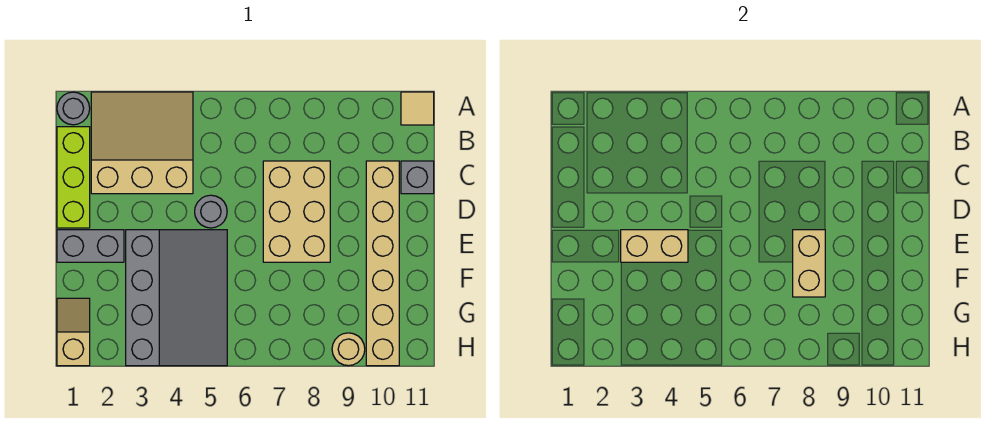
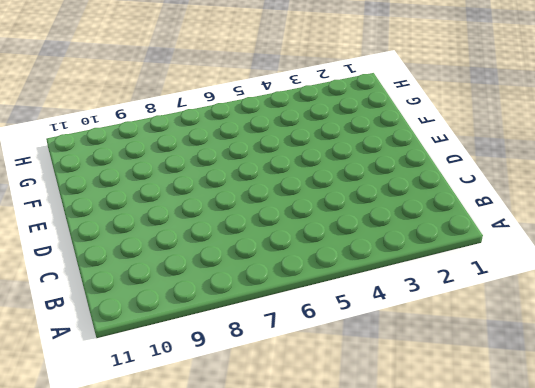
none -> grey 1x1 round brick [57,92,90,125]
none -> tan 3x3 slope [91,92,193,194]
none -> tan 1x1 tile [401,92,434,125]

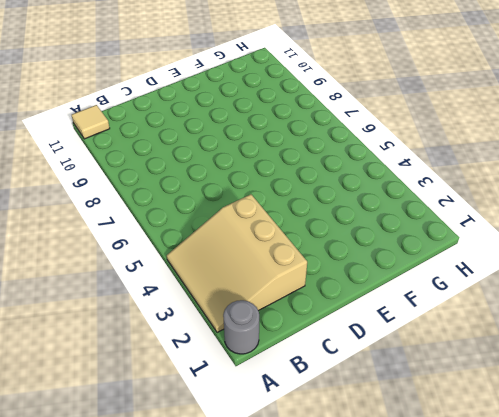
none -> lime 1x3 brick [57,127,90,228]
none -> tan 2x3 brick [263,161,330,262]
none -> tan 1x6 brick [366,161,399,366]

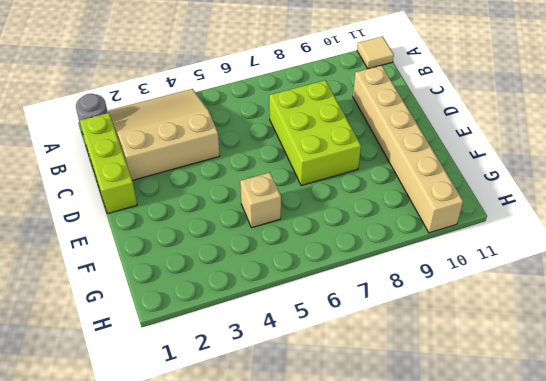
lime 2x3 brick [269,80,361,186] -> tan 2x3 brick [263,161,330,262]
tan 1x1 brick [240,172,281,228] -> grey 3x4 slope [126,230,227,366]
none -> grey 1x1 brick [401,161,434,194]
none -> grey 1x1 round brick [195,195,227,228]
none -> grey 1x2 brick [57,230,124,262]

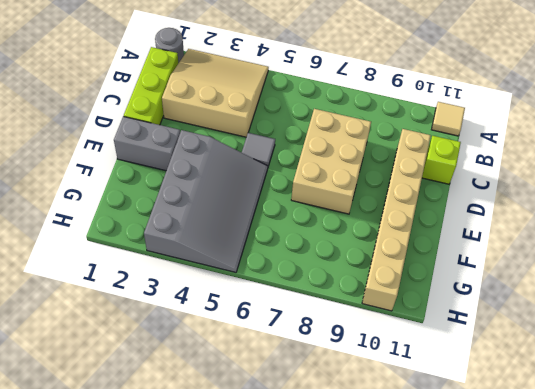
lime 1x1 brick [422,136,461,184] -> grey 1x1 brick [401,161,434,194]
grey 1x1 tile [242,133,275,166] -> grey 1x1 round brick [195,195,227,228]
none -> tan 1x2 slope [57,298,90,366]
none -> tan 1x1 round brick [332,333,365,366]
none -> tan 1x2 brick [621,230,688,262]

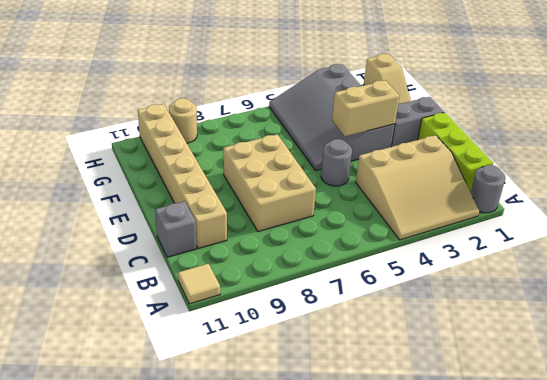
none -> tan 1x2 brick [793,230,825,297]

